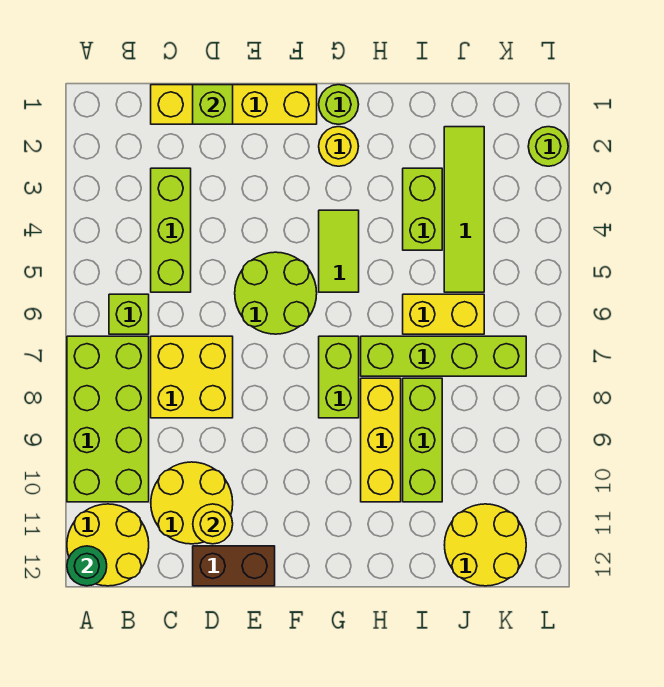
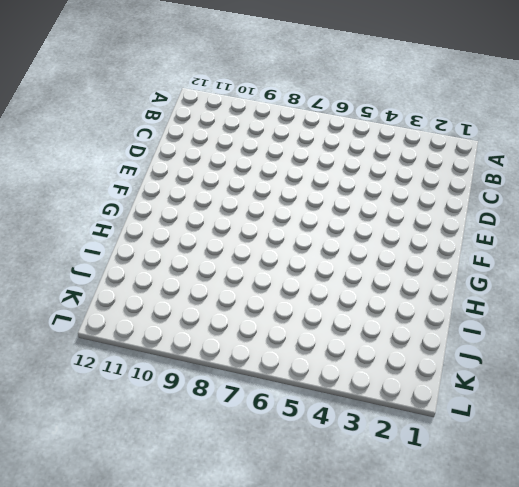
none -> lime 2x4 brick [67,336,149,502]
none -> yellow 2x2 round brick [67,504,149,586]
none -> lime 1x1 brick [109,294,149,334]

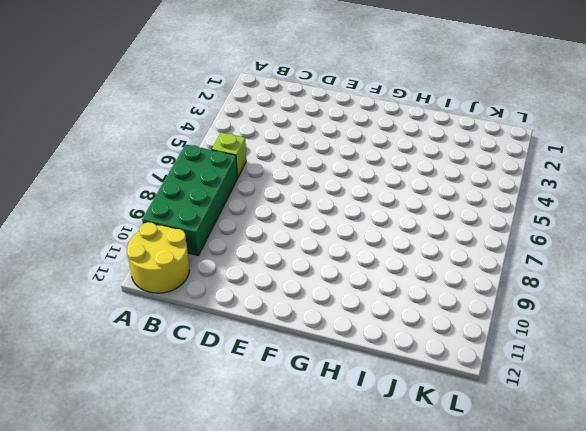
green 2x4 brick [142,145,237,255] -> lime 2x4 brick [67,336,149,502]
none -> yellow 1x4 brick [151,85,317,124]
none -> lime 1x3 brick [151,168,191,292]
none -> yellow 2x2 brick [151,336,233,418]

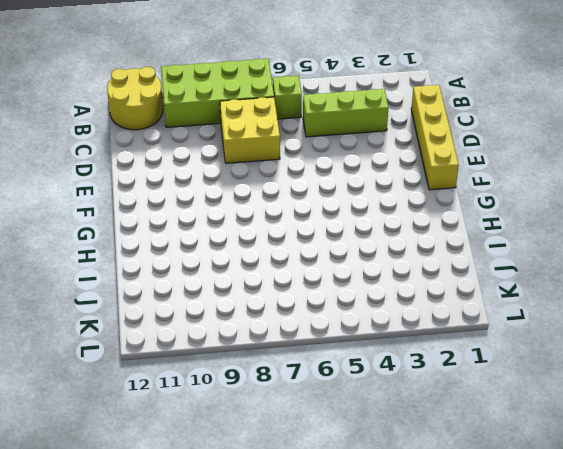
none -> yellow 2x2 round brick [151,462,233,544]
none -> brown 1x2 brick [193,546,275,586]
none -> lime 2x2 round brick [235,252,317,334]

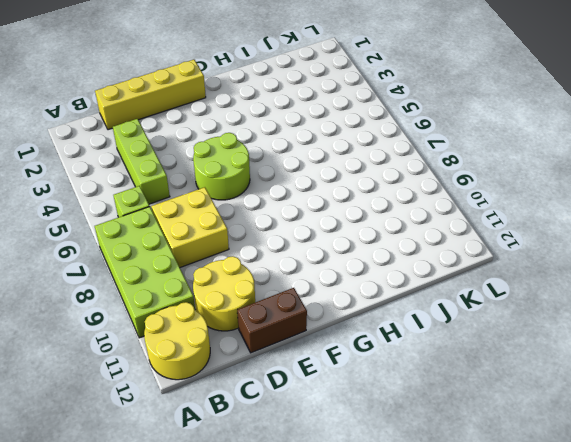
none -> lime 1x1 round brick [319,85,359,124]
none -> yellow 1x1 round brick [319,127,359,166]
none -> lime 1x2 tile [319,210,359,292]

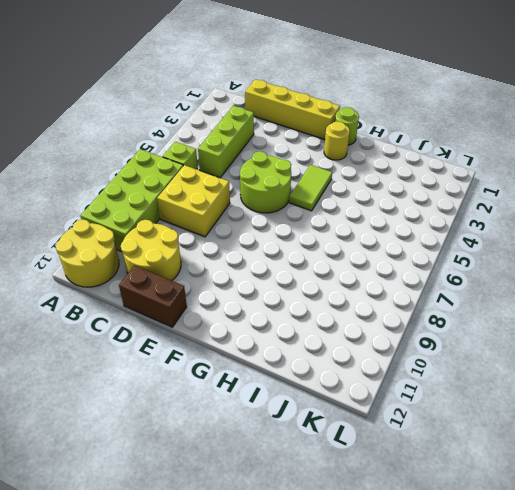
none -> lime 1x2 brick [319,336,359,418]
none -> lime 1x4 brick [361,336,526,376]
none -> yellow 1x3 brick [361,378,401,502]

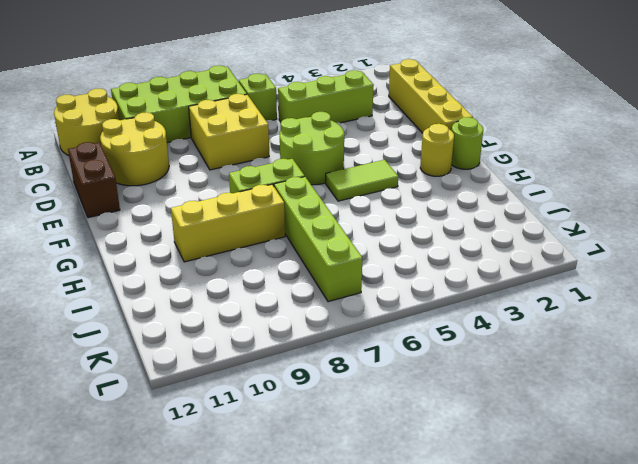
none -> lime 1x2 brick [403,168,442,250]
none -> yellow 1x2 brick [403,294,484,334]
none -> lime 1x3 brick [403,378,442,502]

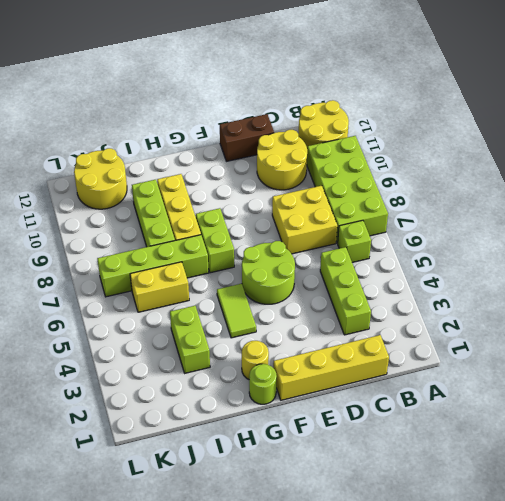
none -> lime 1x4 tile [444,127,484,292]
none -> lime 1x1 round brick [528,127,568,166]
none -> green 1x1 round brick [67,546,107,586]

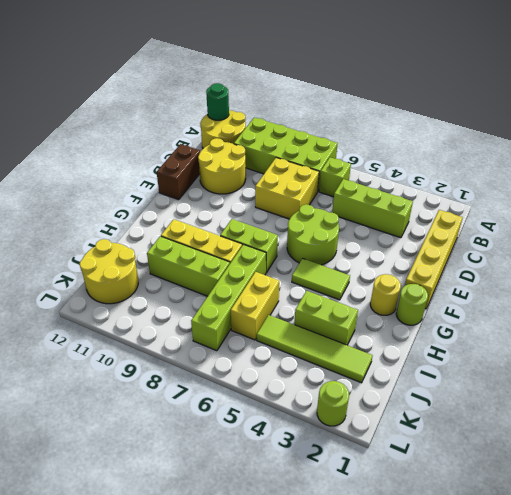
none -> lime 1x1 brick [193,85,233,124]
none -> yellow 1x1 round brick [193,504,233,544]

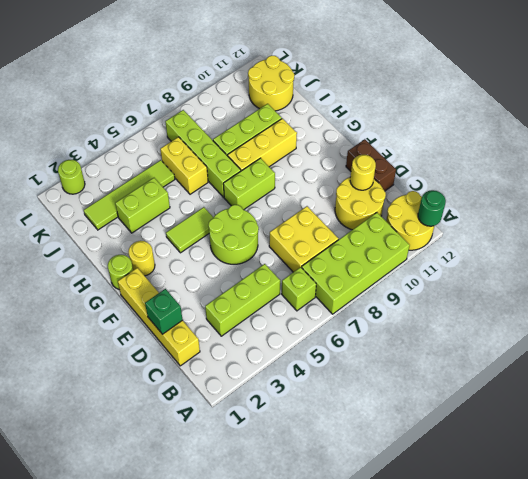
green 1x1 brick [145,289,183,334] -> lime 1x1 brick [193,85,233,124]

